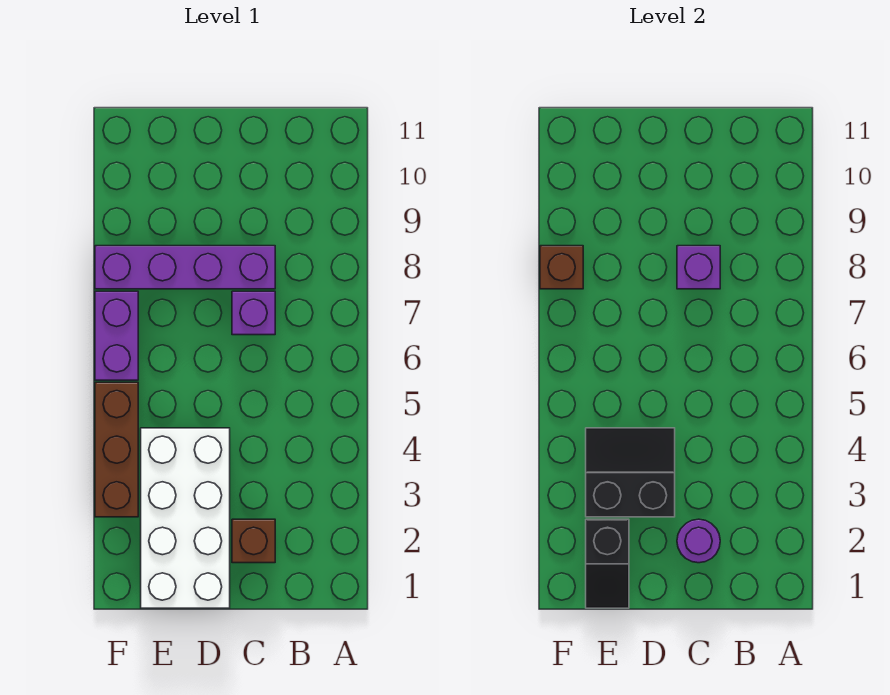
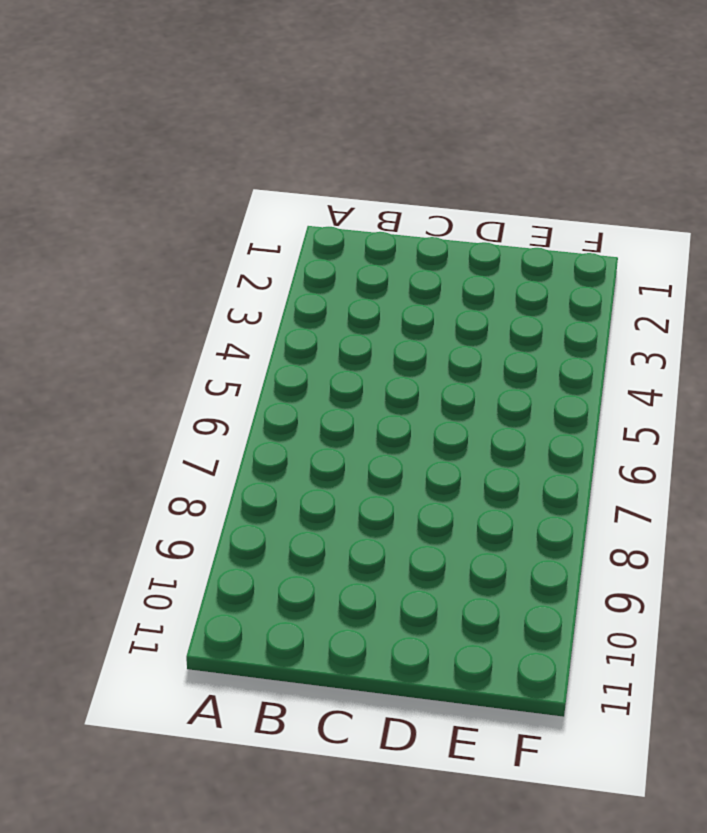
none -> brown 1x1 brick [232,519,275,563]
none -> purple 1x1 brick [232,291,275,335]

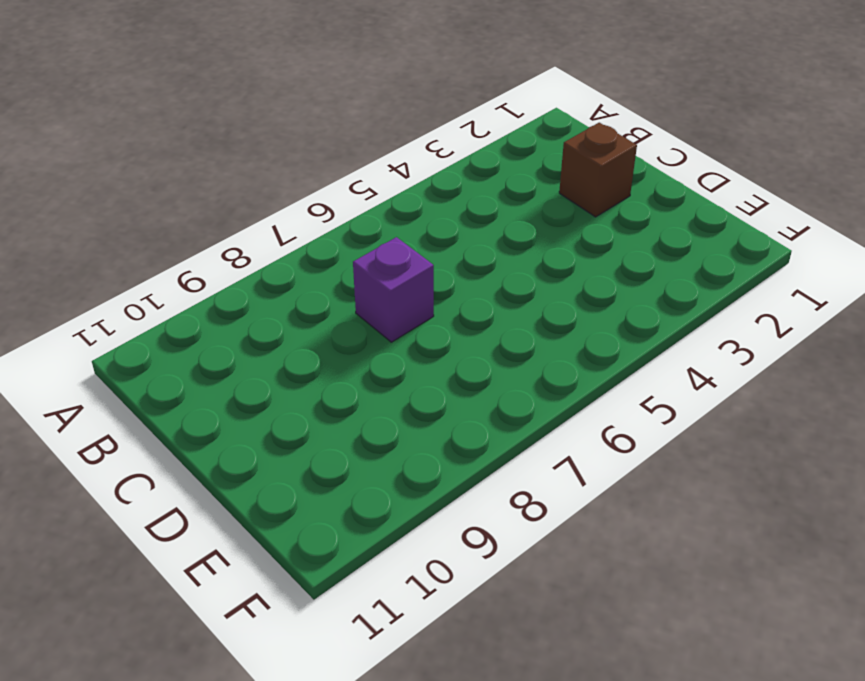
none -> purple 1x4 brick [95,246,275,289]
none -> white 2x4 brick [141,428,230,608]

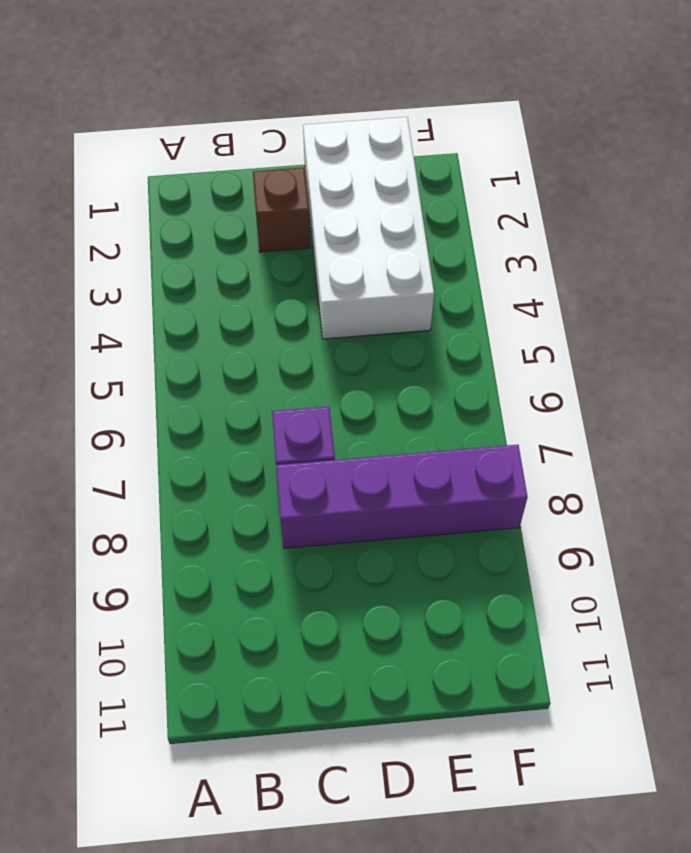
none -> brown 1x3 brick [95,382,138,517]
none -> purple 1x2 brick [95,291,138,380]

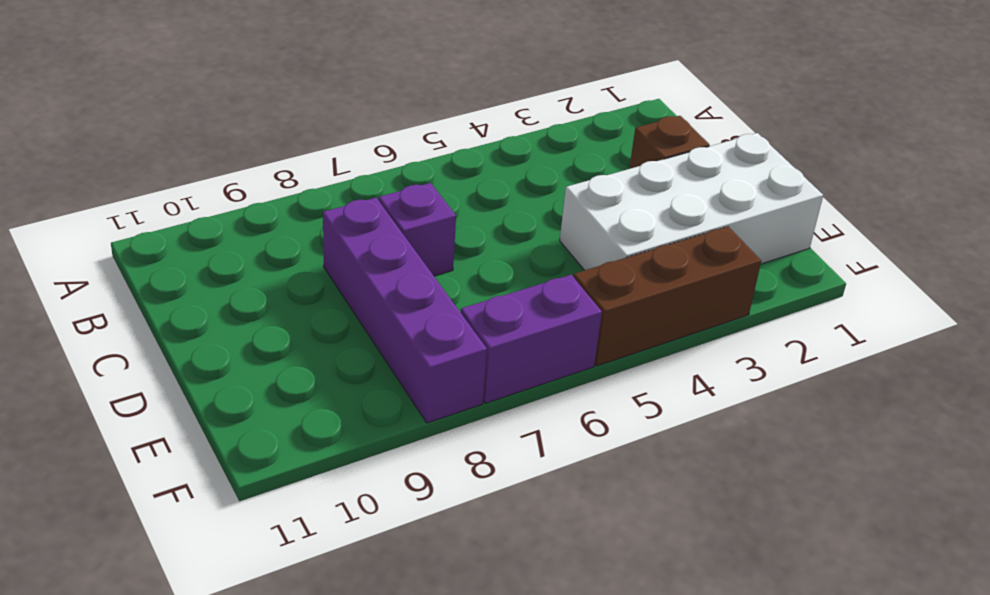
none -> purple 1x1 round brick [677,519,720,563]
none -> purple 1x1 brick [677,246,720,289]

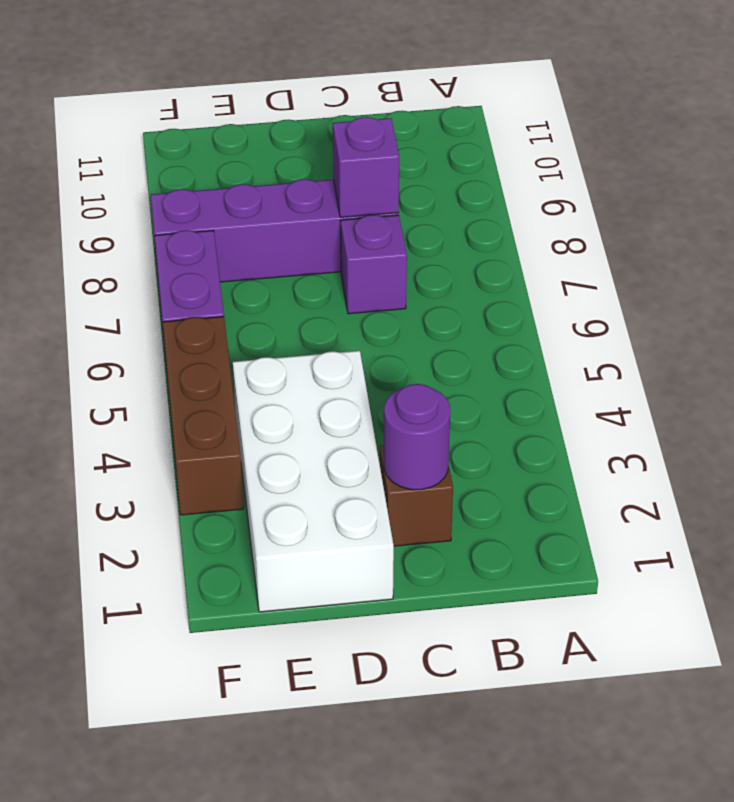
none -> black 2x2 slope [586,428,675,517]
none -> black 1x2 slope [586,519,629,608]

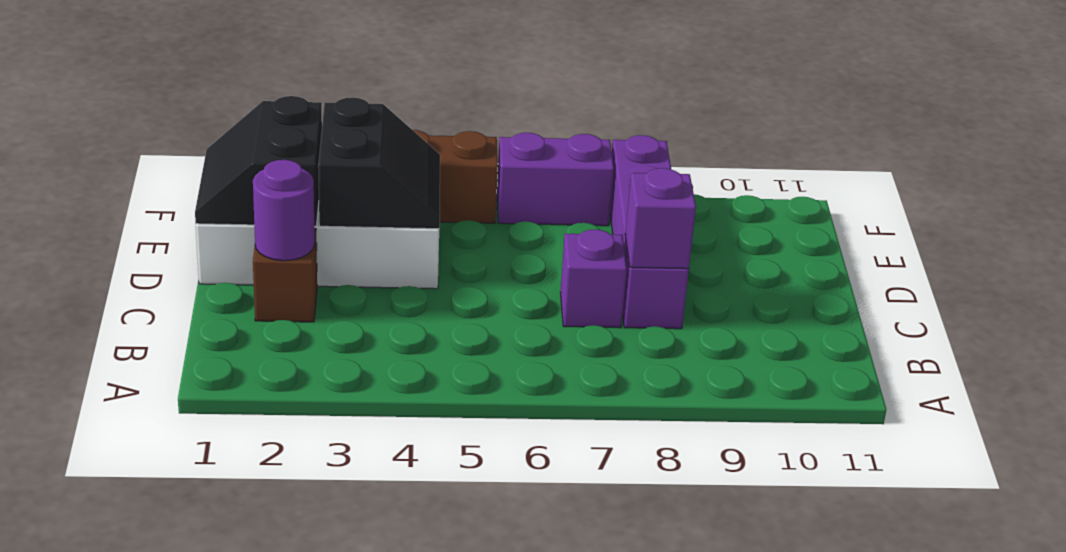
black 2x2 slope [195,96,322,226] -> black 1x2 slope [586,519,629,608]
none -> brown 1x1 brick [540,246,583,289]

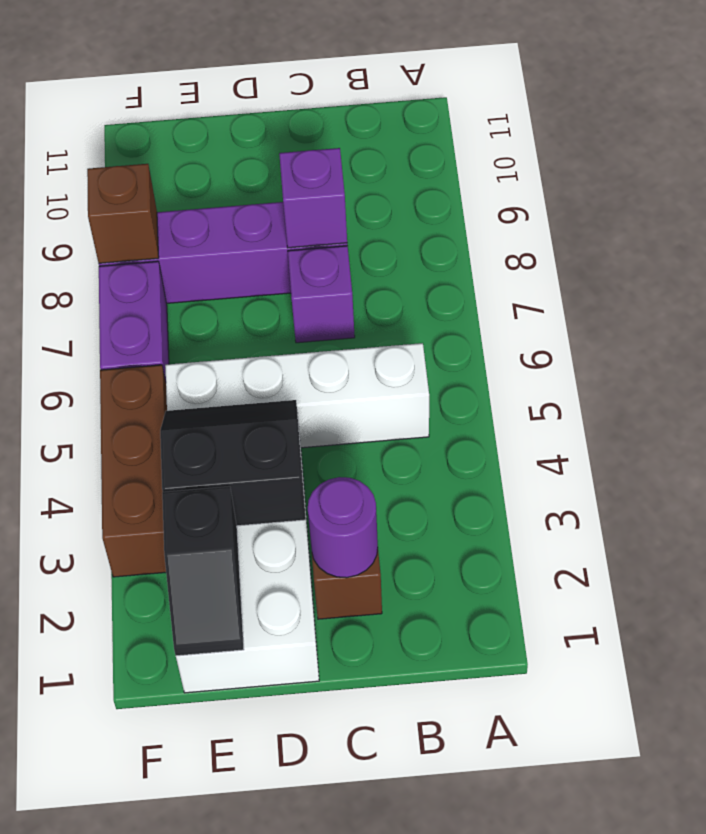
white 1x4 brick [165,343,429,448] -> none

